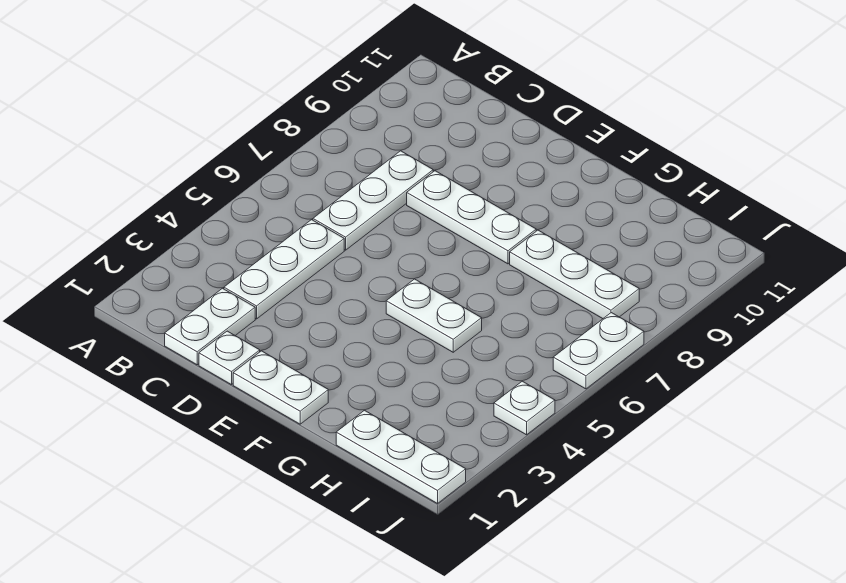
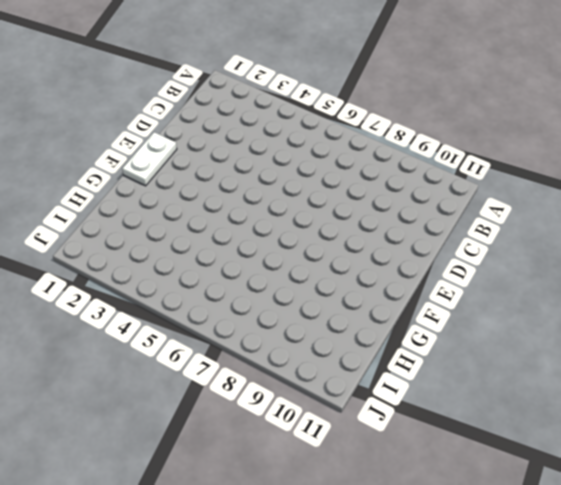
none -> white 1x2 plate [165,288,255,365]
none -> white 1x3 plate [224,220,344,319]

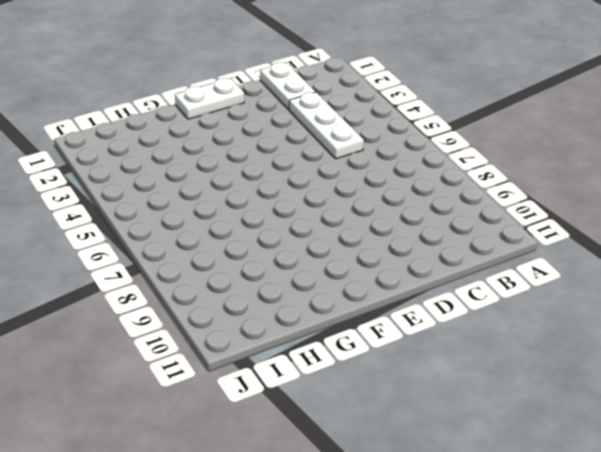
none -> white 1x3 plate [313,151,433,250]
none -> white 1x1 plate [199,331,260,385]

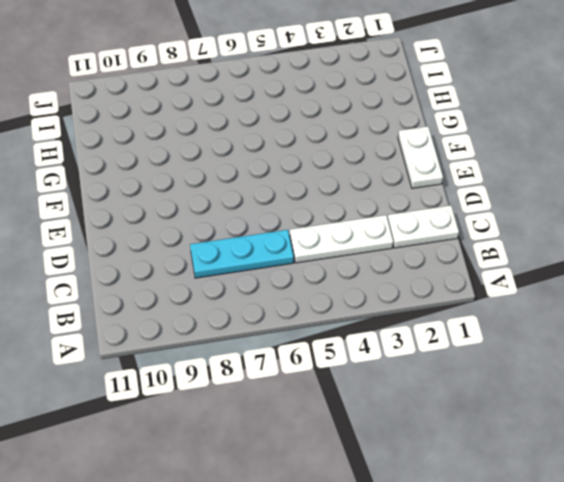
cyan 1x3 plate [190,230,294,278] -> white 1x3 plate [313,151,433,250]
none -> white 1x1 plate [199,331,260,385]
none -> white 1x3 plate [407,171,536,264]

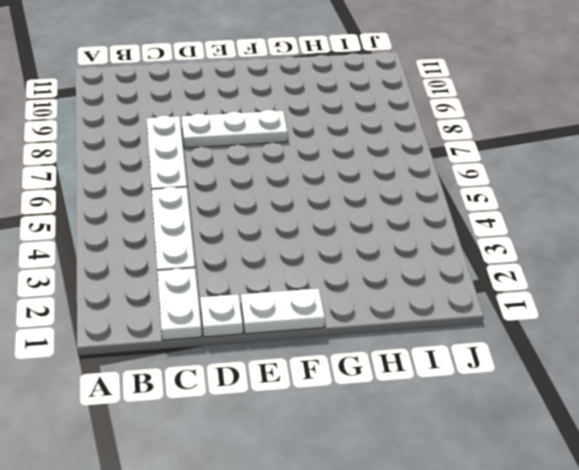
none -> white 1x2 plate [386,279,482,352]
none -> white 1x3 plate [510,230,639,319]

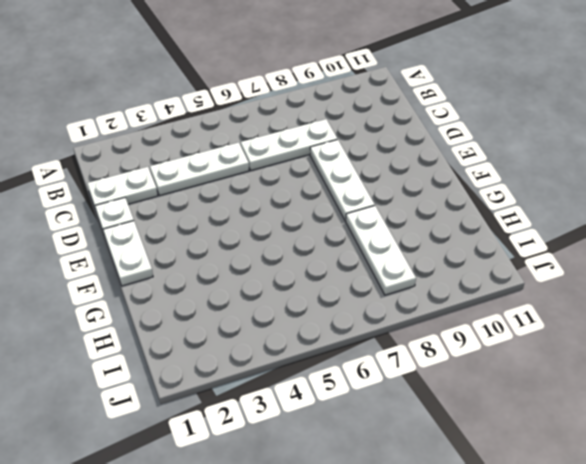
none -> white 1x2 plate [386,279,482,352]
none -> white 1x3 plate [336,410,466,503]

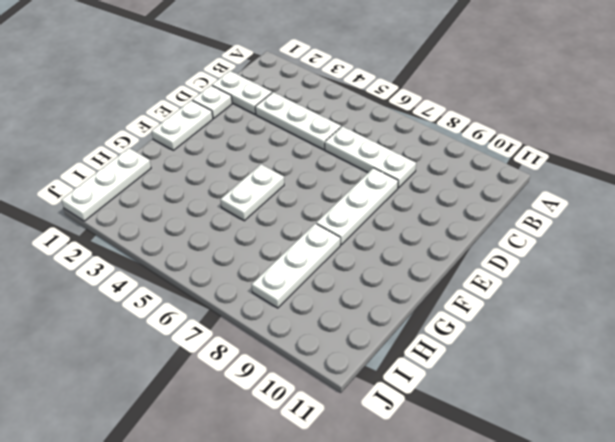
none -> white 1x1 plate [494,381,555,435]
none -> white 1x2 plate [553,313,644,389]

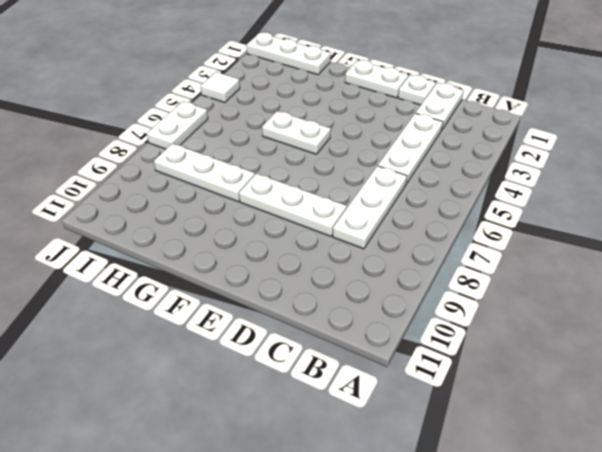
white 1x1 tile [201,72,240,103] -> white 1x1 plate [494,381,555,435]

